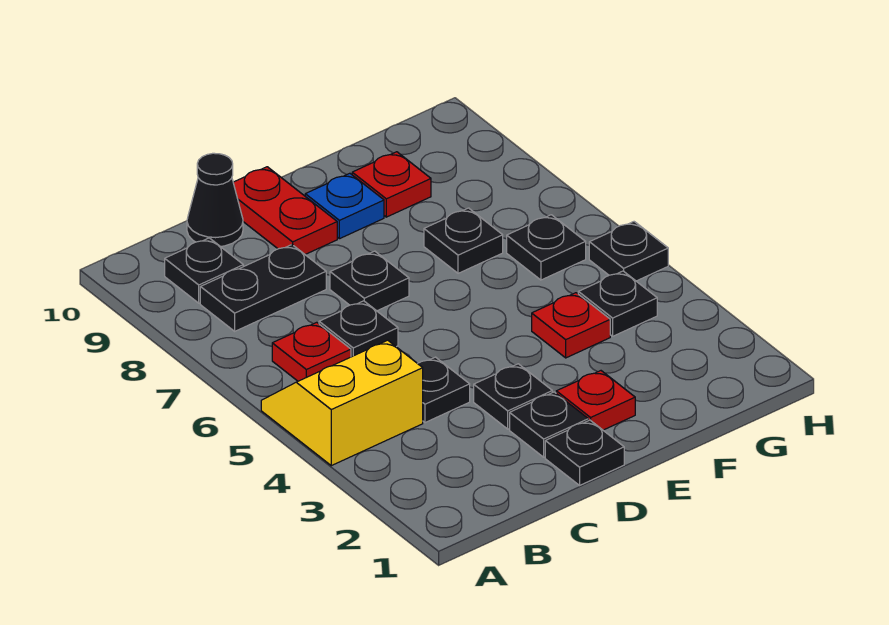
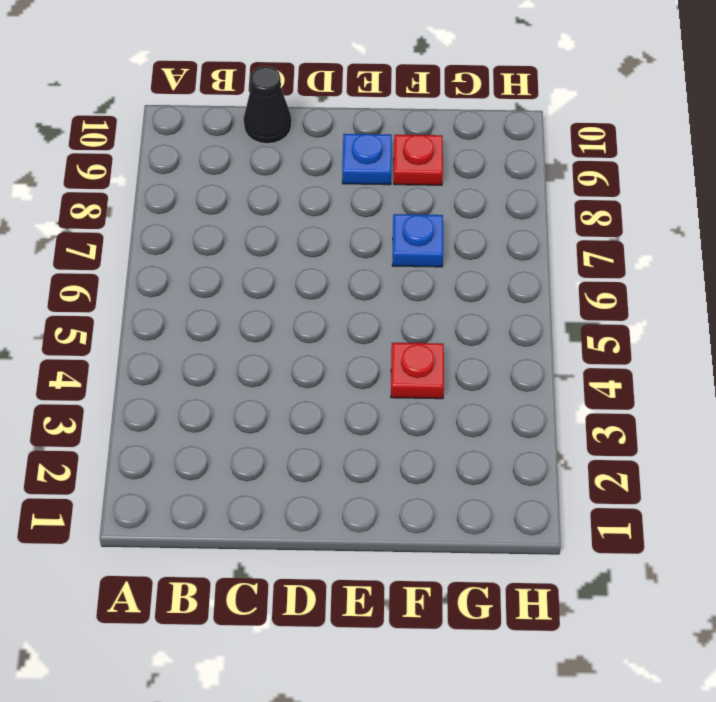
blue 1x1 plate [392,214,443,267] -> black 1x1 plate [424,208,503,273]
none -> yellow 2x2 slope [261,340,423,466]
none -> red 1x1 plate [272,322,351,381]
none -> black 1x2 plate [200,245,326,331]

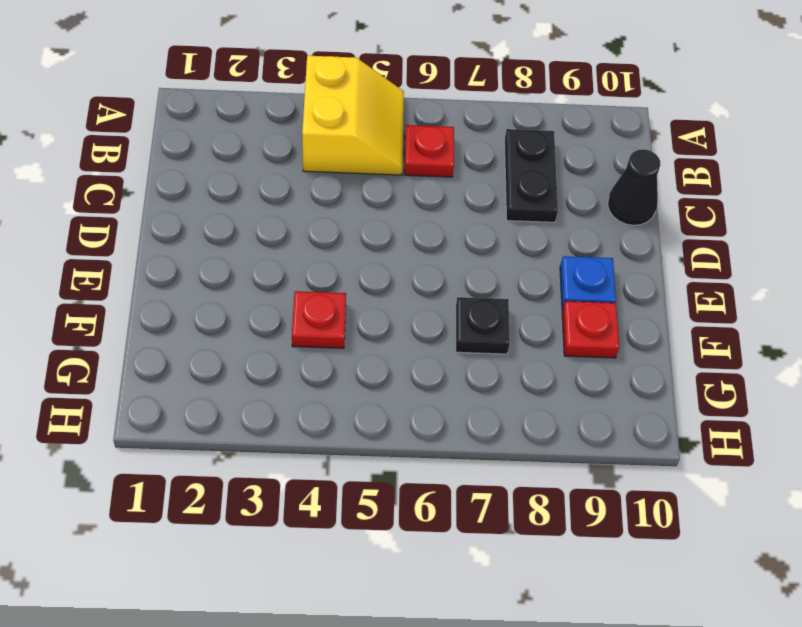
none -> black 1x1 plate [165,238,243,303]
none -> black 1x1 plate [418,357,470,423]
none -> black 1x1 plate [319,301,398,357]

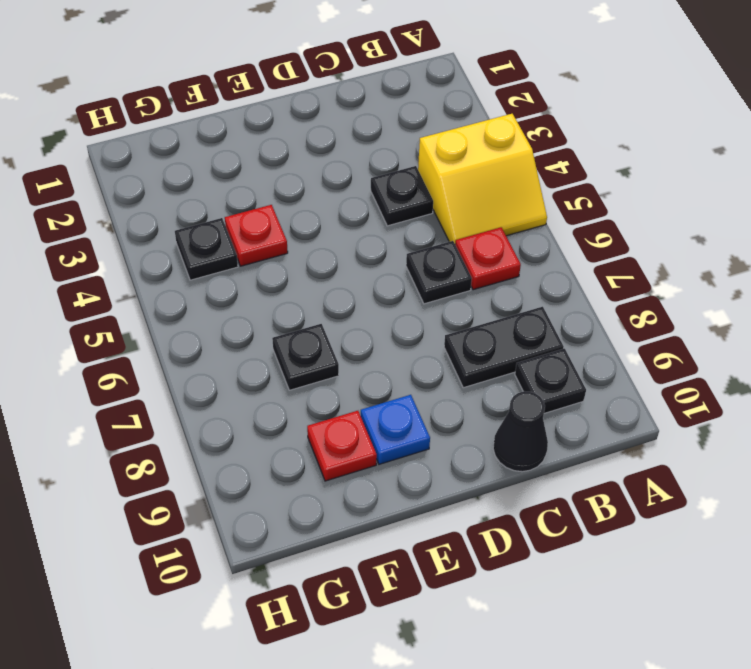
none -> black 1x1 plate [545,420,624,485]
none -> black 1x1 plate [510,392,588,457]
none -> black 1x1 plate [474,364,552,429]

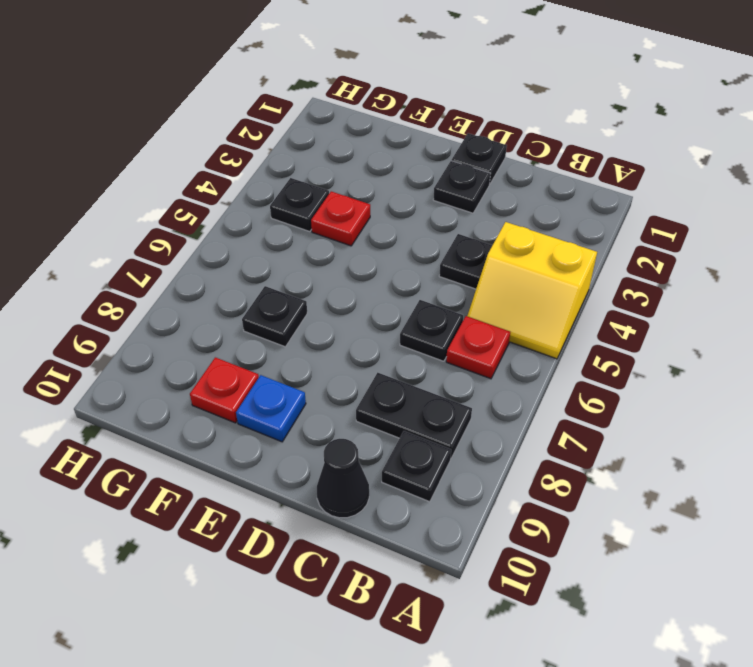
none -> black 1x1 plate [474,364,552,429]
none -> black 1x1 plate [330,251,409,311]
none -> red 1x2 plate [233,167,337,254]

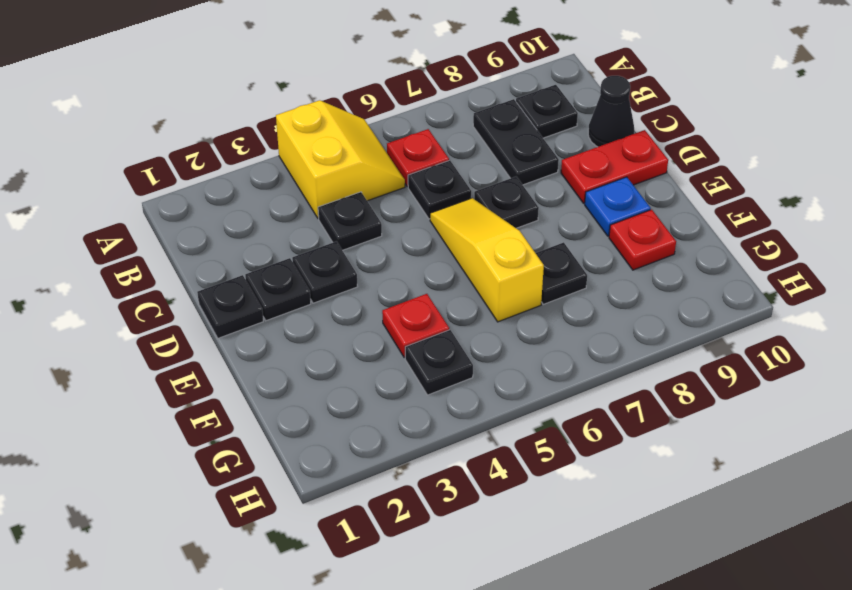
yellow 1x3 slope [430,198,544,322] -> none
none -> red 1x1 plate [556,371,635,430]
none -> black 1x1 plate [507,215,586,280]
none -> black 1x1 plate [589,222,668,281]

